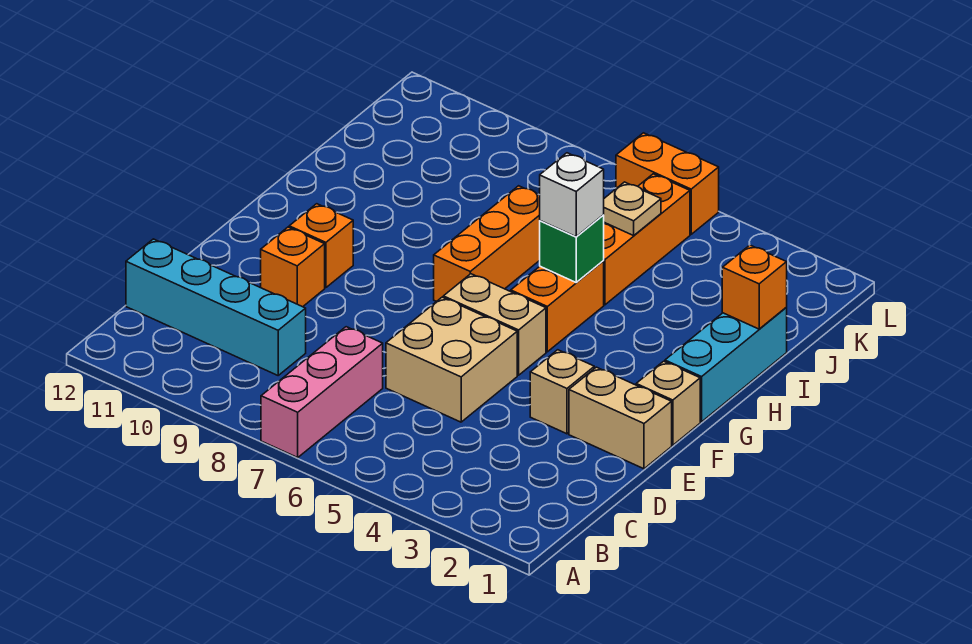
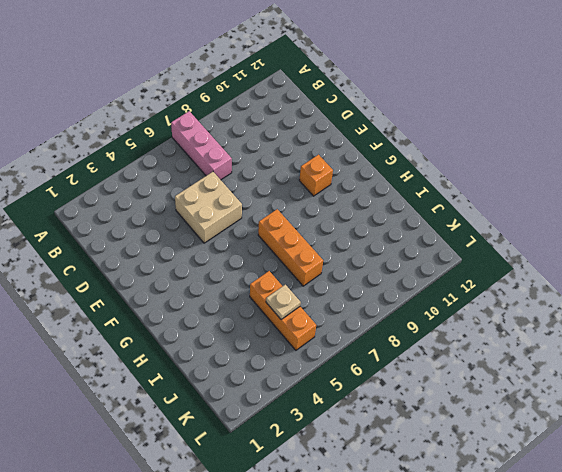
none -> cyan 1x4 brick [126,239,306,375]
none -> tan 1x2 brick [569,367,672,469]
none -> tan 1x1 brick [530,350,594,434]

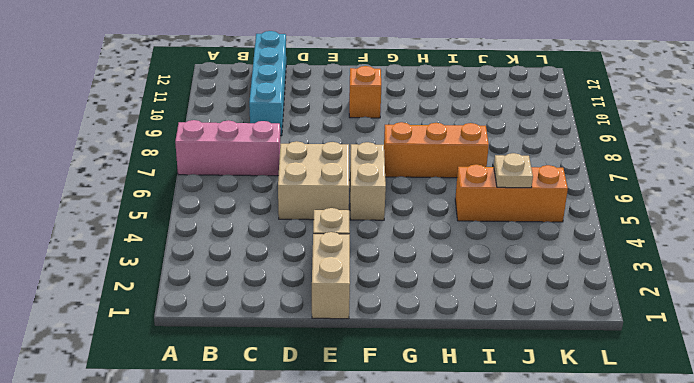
none -> orange 1x1 brick [261,227,325,307]
none -> tan 1x1 brick [636,361,700,445]
none -> cyan 1x3 brick [665,308,787,422]

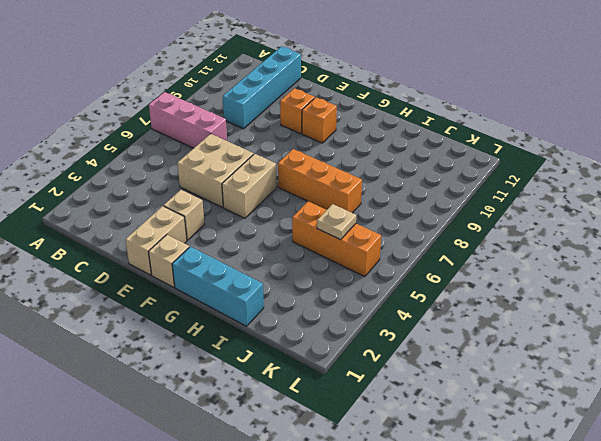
none -> orange 1x2 brick [511,261,604,352]
none -> orange 1x2 brick [616,133,719,234]
none -> green 1x1 brick [540,215,604,283]

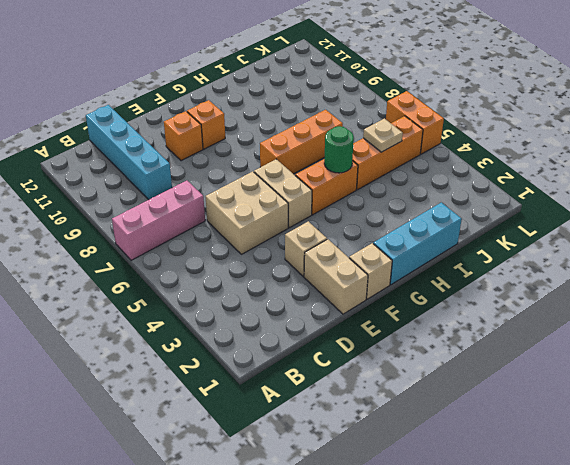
green 1x1 round brick [324,126,354,173] -> green 1x1 brick [540,215,604,283]
none -> orange 1x1 brick [722,245,787,329]
none -> white 1x1 brick [540,153,604,237]

